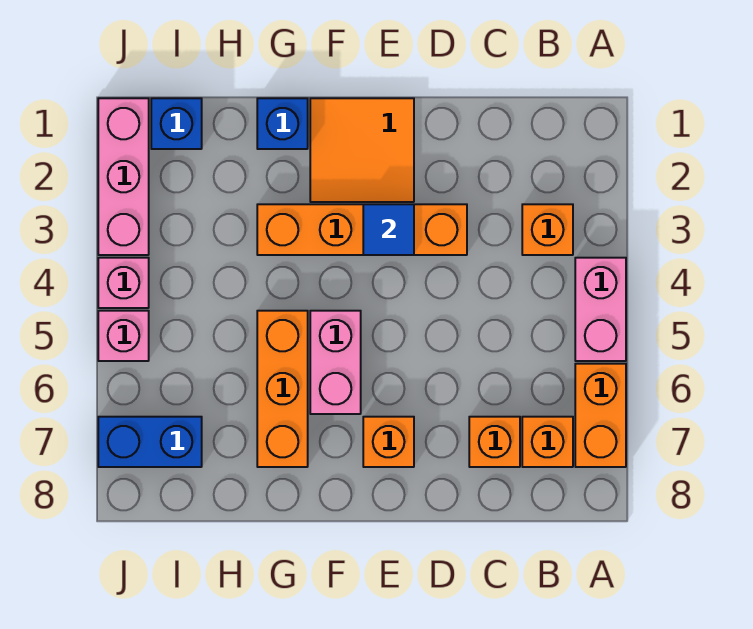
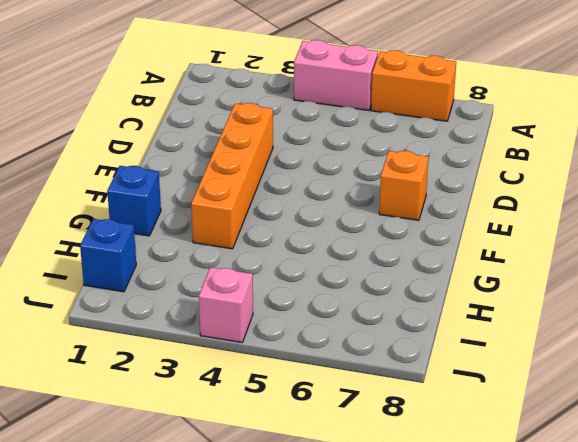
none -> orange 1x1 brick [522,204,573,255]
none -> orange 1x1 brick [522,417,573,467]
none -> orange 1x1 brick [469,417,520,467]

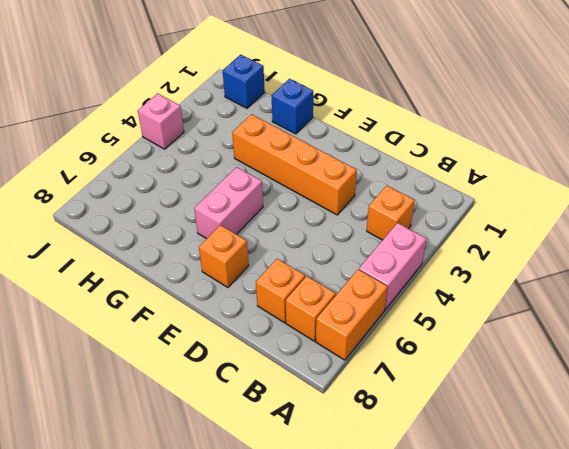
none -> orange 2x2 tile [310,98,414,202]
none -> orange 1x3 brick [257,311,308,467]
none -> blue 1x2 brick [98,417,202,467]

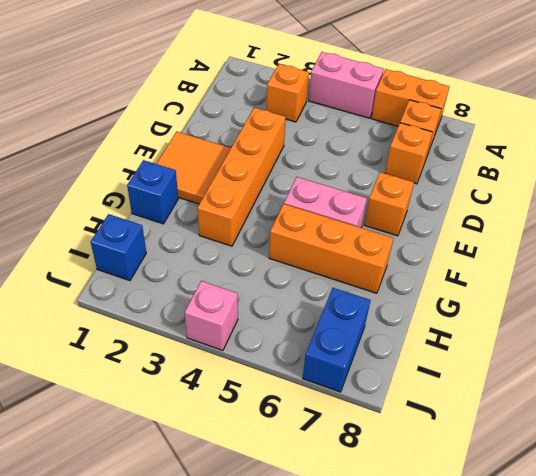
none -> pink 1x3 brick [98,98,149,255]
none -> pink 1x1 brick [98,311,149,361]
none -> blue 1x1 tile [363,204,414,255]

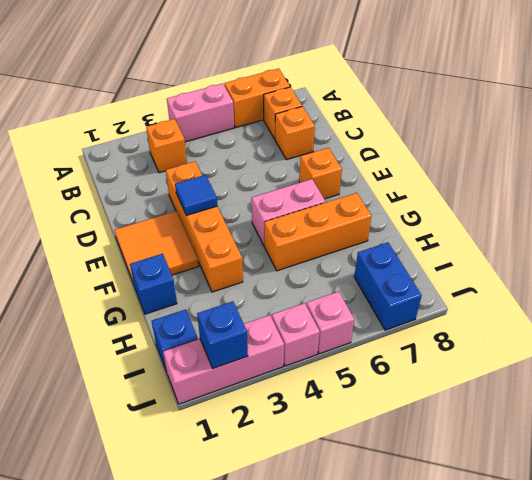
blue 1x1 brick [197,301,248,368] -> none

